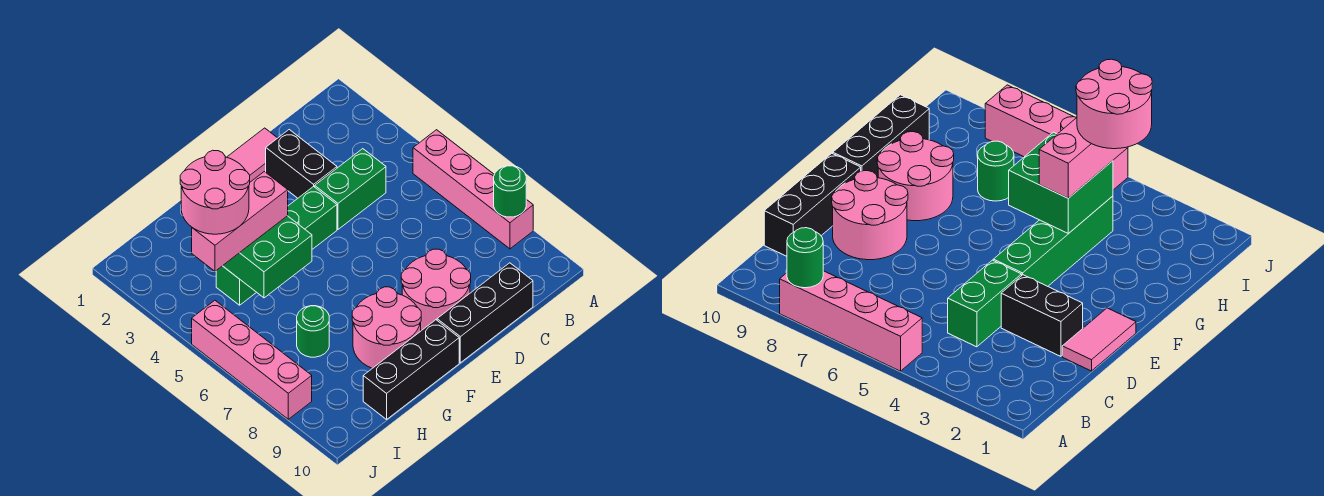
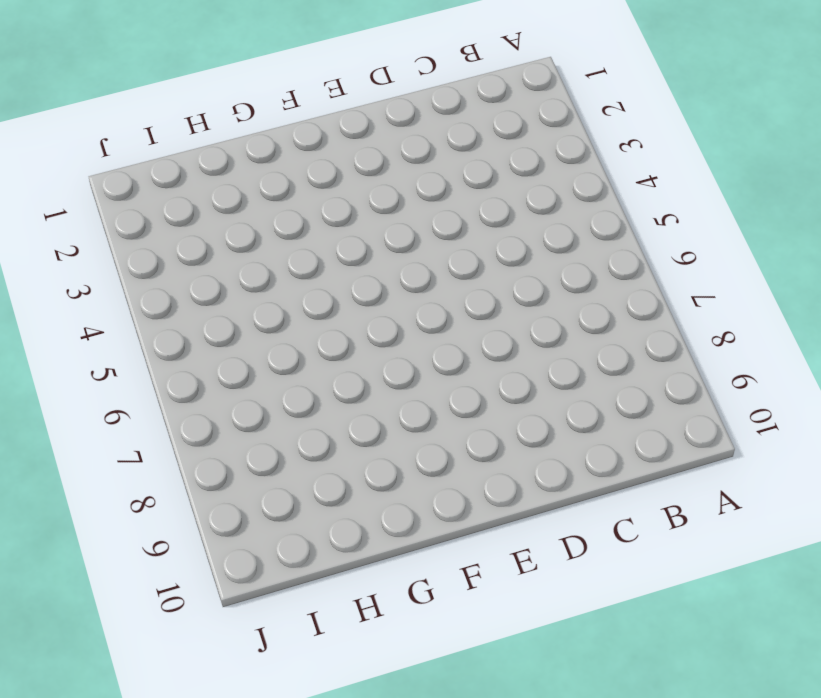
none -> pink 1x4 brick [413,130,533,249]
none -> green 1x2 brick [315,149,386,229]
none -> black 1x3 brick [437,263,533,363]

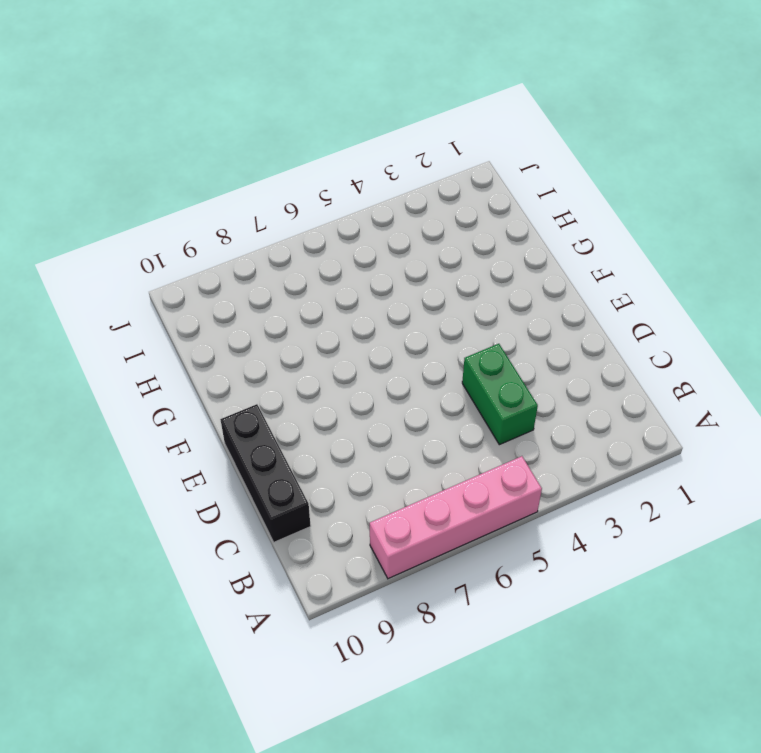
none -> pink 1x2 tile [227,128,277,182]
none -> black 1x2 brick [266,130,337,198]
none -> pink 2x2 round brick [401,249,471,330]

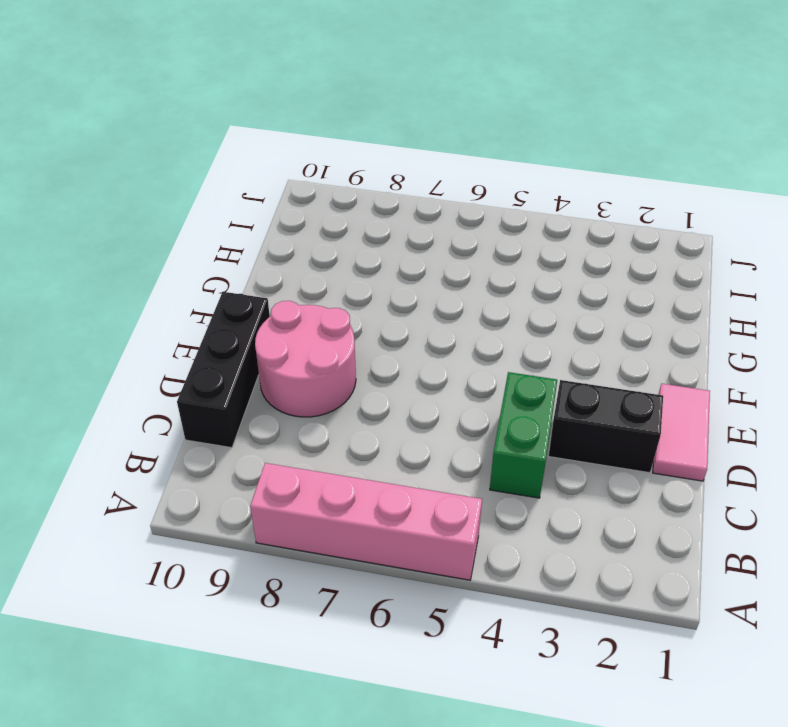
none -> green 1x4 brick [216,186,337,305]
none -> pink 2x2 round brick [352,287,421,368]
none -> black 1x3 brick [363,320,459,419]

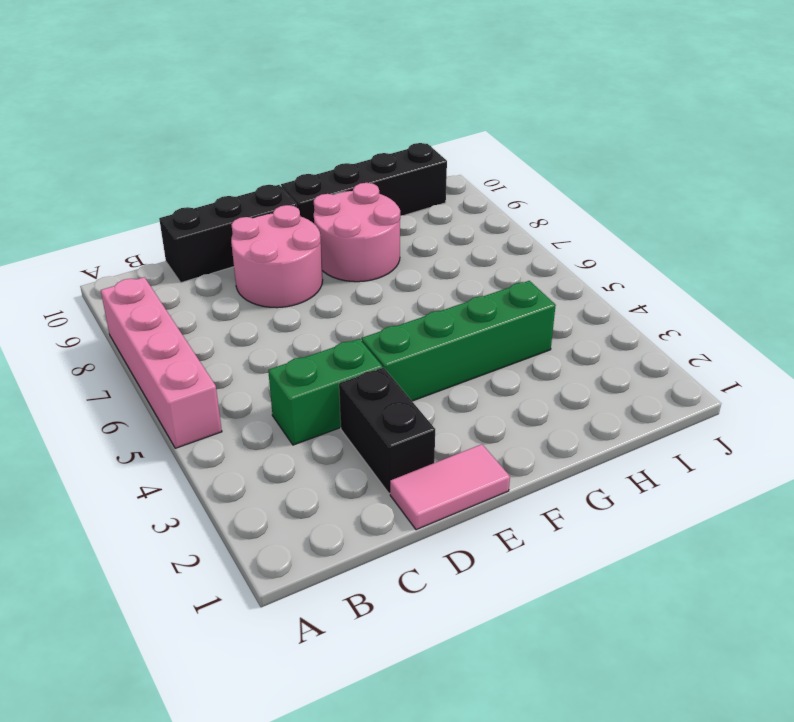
black 1x4 brick [281,143,447,223] -> black 1x3 brick [363,320,459,419]
none -> green 1x1 round brick [297,306,329,357]
none -> pink 1x4 brick [192,300,312,419]
none -> green 1x1 round brick [494,166,526,217]

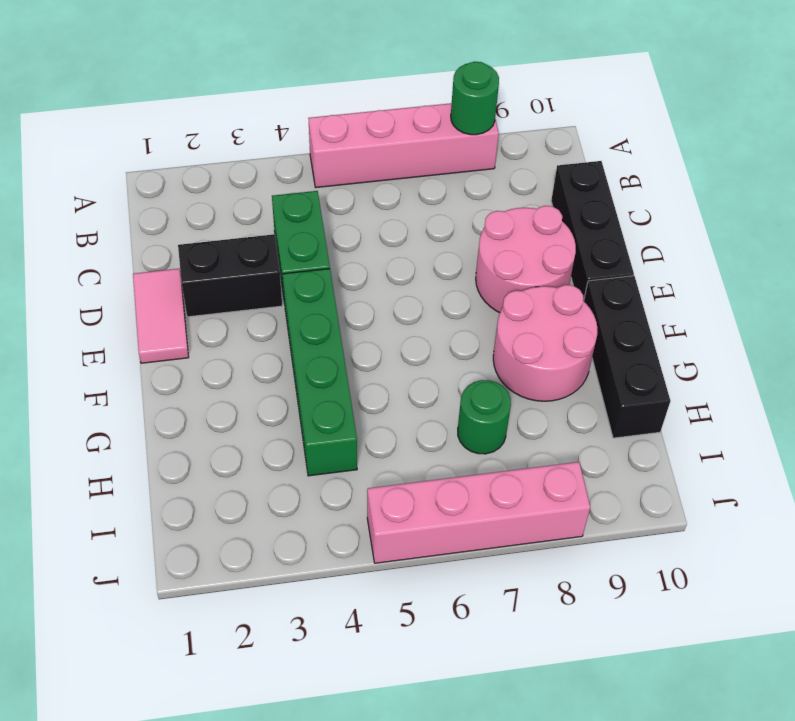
none -> green 2x2 brick [223,216,312,298]
none -> pink 1x3 brick [192,172,288,271]
none -> pink 2x2 round brick [180,150,250,234]

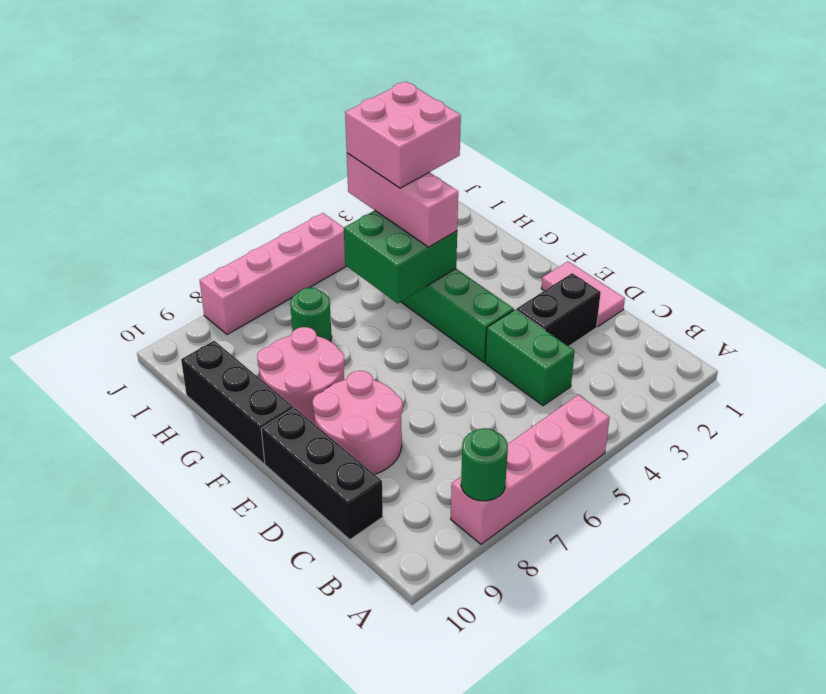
pink 2x2 brick [345,81,461,188] -> pink 2x2 round brick [180,150,250,234]

